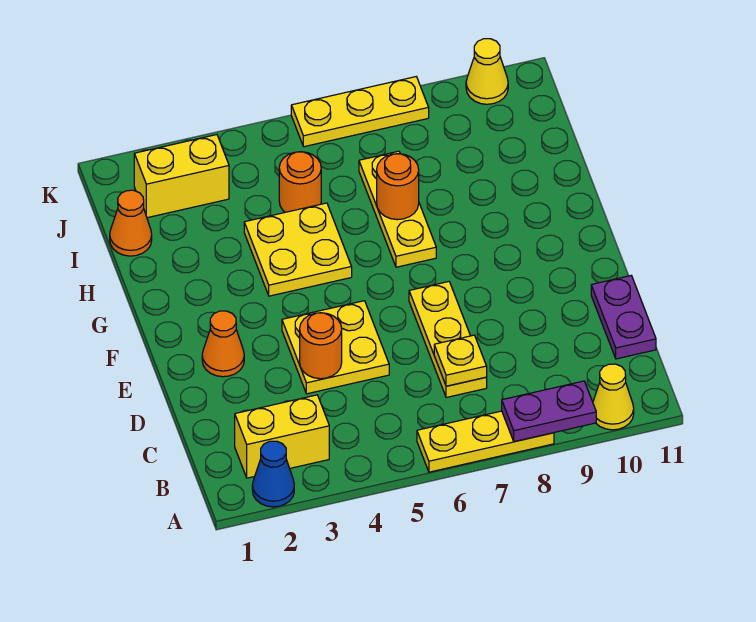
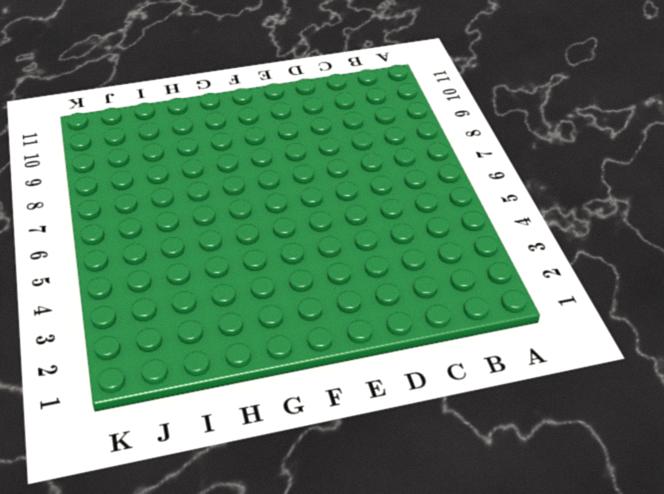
none -> blue 1x1 cone [252,441,294,507]
none -> yellow 1x3 plate [417,411,554,472]
none -> yellow 1x1 cone [593,364,634,430]

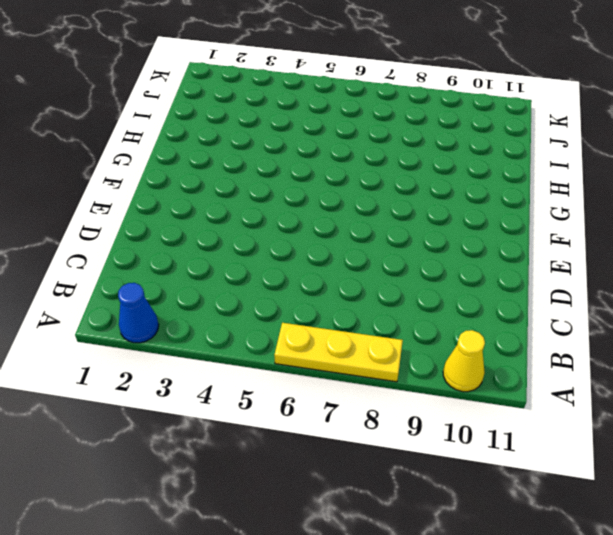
none -> yellow 1x2 brick [235,395,329,478]
none -> yellow 1x3 plate [409,282,487,397]
none -> purple 1x2 plate [591,276,656,359]

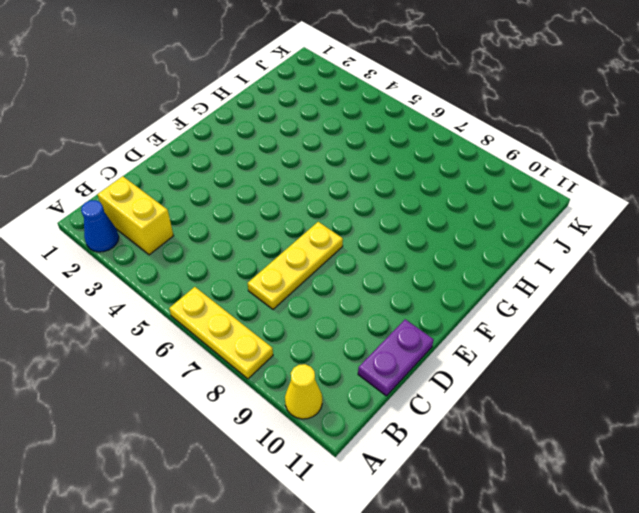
none -> yellow 2x2 plate [282,301,389,394]
none -> orange 1x1 cone [202,311,244,377]
none -> yellow 2x2 plate [244,203,352,296]

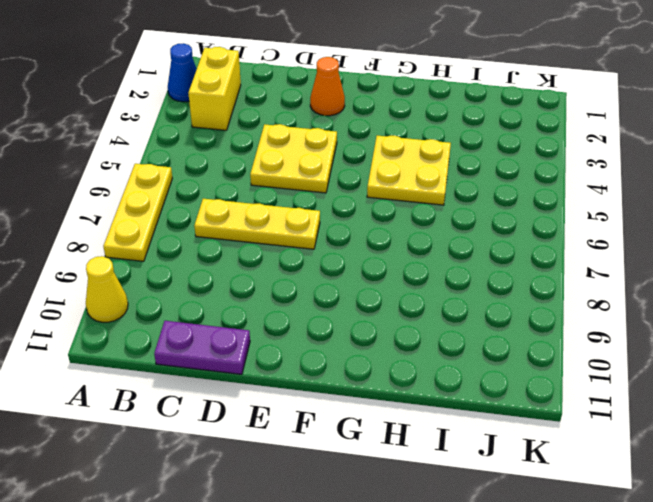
none -> yellow 1x3 plate [359,151,436,267]
none -> orange 1x1 cone [110,190,152,256]
none -> orange 1x1 round brick [279,152,321,212]

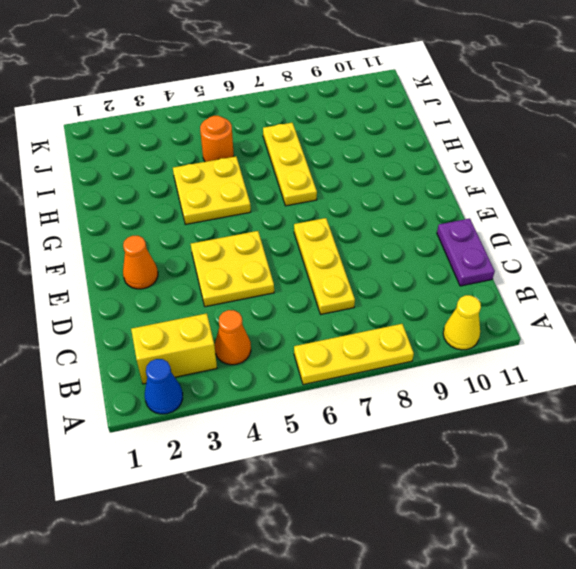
orange 1x1 cone [215,310,251,365] -> orange 1x1 cone moved to [110,190,152,256]
none -> yellow 1x2 brick [134,135,229,218]
none -> yellow 1x3 plate [291,77,429,147]
none -> yellow 1x1 cone [466,39,508,104]

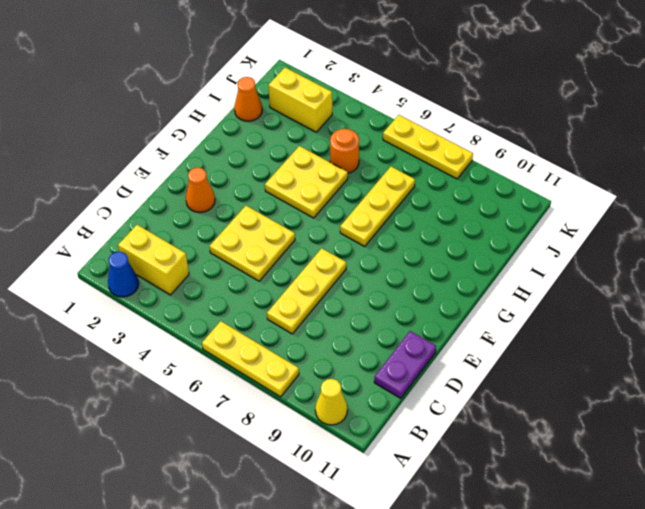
none -> yellow 1x1 cone [466,39,508,104]
none -> purple 1x2 plate [502,381,596,442]
none -> yellow 1x1 plate [434,335,487,386]

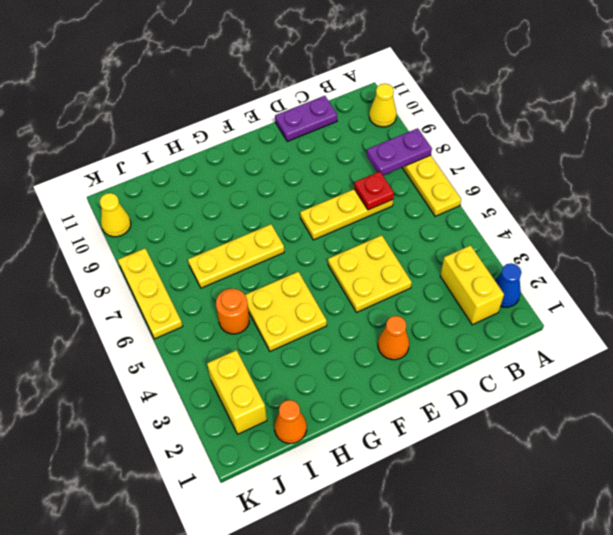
purple 1x2 plate [367,128,432,175] -> purple 1x2 plate turned to [502,381,596,442]
red 1x1 plate [354,172,394,210] -> yellow 1x1 plate [434,335,487,386]
none -> orange 1x1 round brick [300,313,342,379]
none -> orange 1x1 round brick [377,154,419,220]

